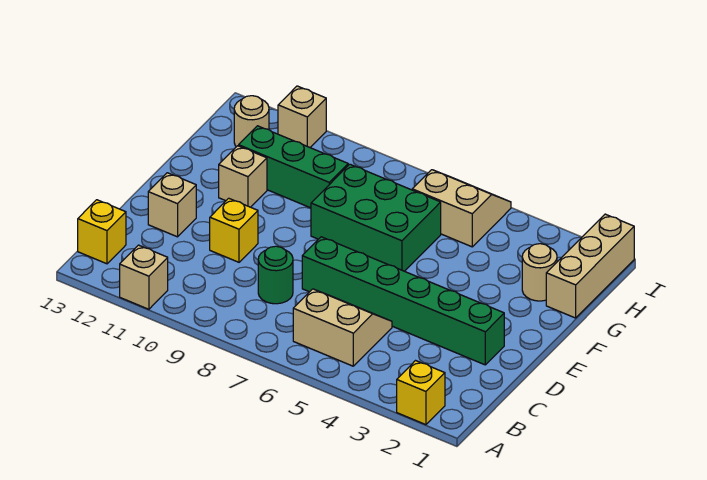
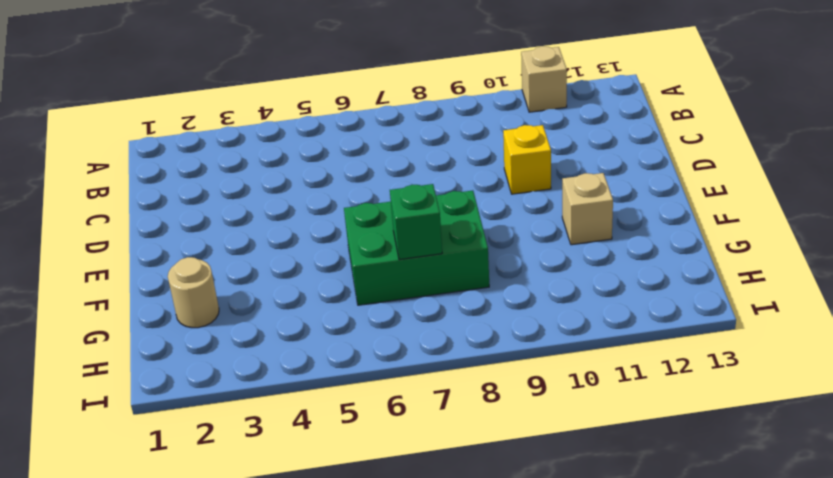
green 1x1 brick [390,184,442,260] -> none
none -> yellow 1x1 brick [397,361,445,425]
none -> tan 2x2 slope [293,289,392,366]
none -> yellow 1x1 brick [78,200,126,264]

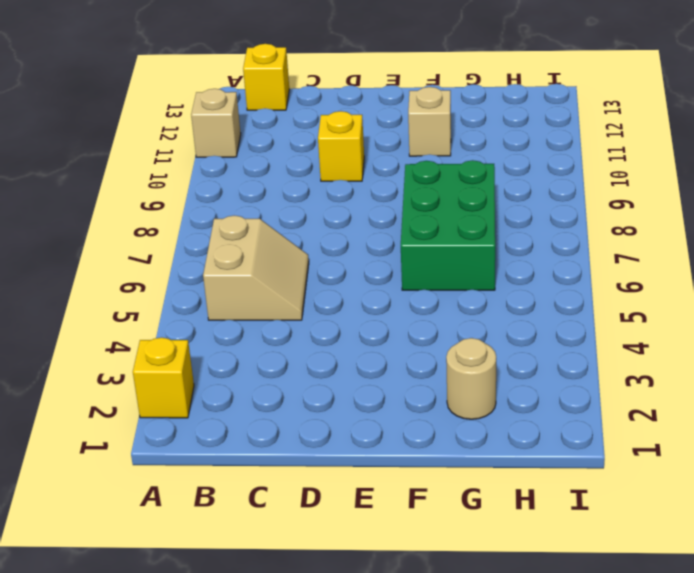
none -> green 1x1 round brick [258,246,293,304]
none -> green 1x6 brick [302,237,504,365]
none -> tan 1x1 brick [148,173,196,237]

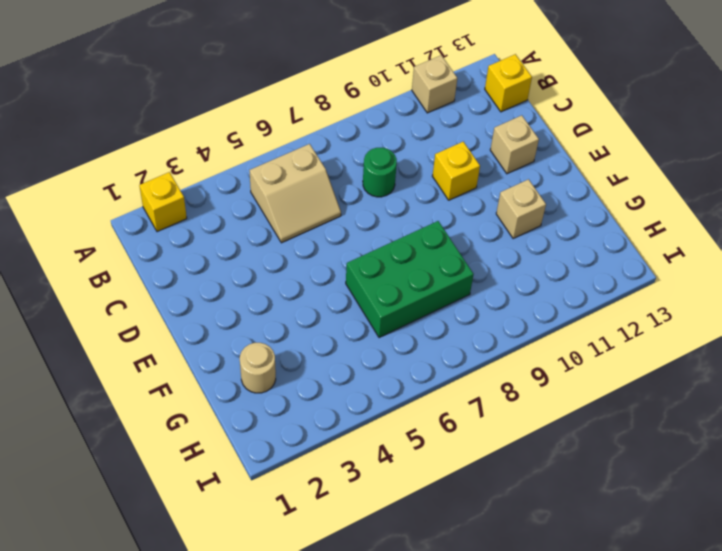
none -> green 1x6 brick [302,237,504,365]
none -> tan 1x3 brick [546,214,634,318]
none -> green 1x3 brick [239,126,348,208]

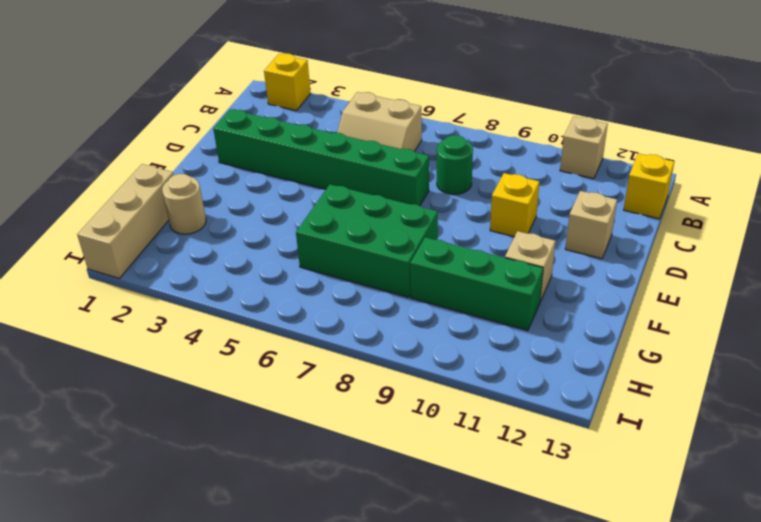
none -> tan 2x2 slope [412,170,511,247]
none -> tan 1x1 round brick [234,96,269,147]
none -> tan 1x1 brick [278,86,326,147]

